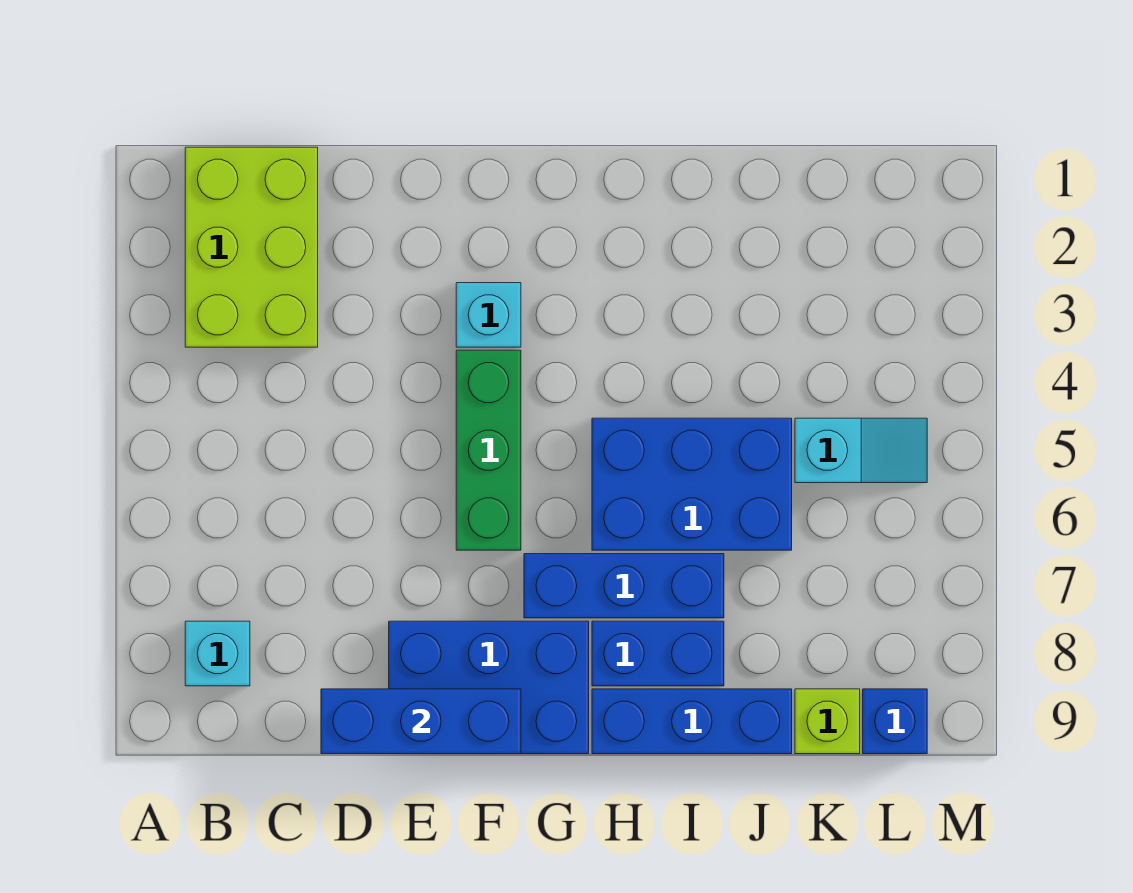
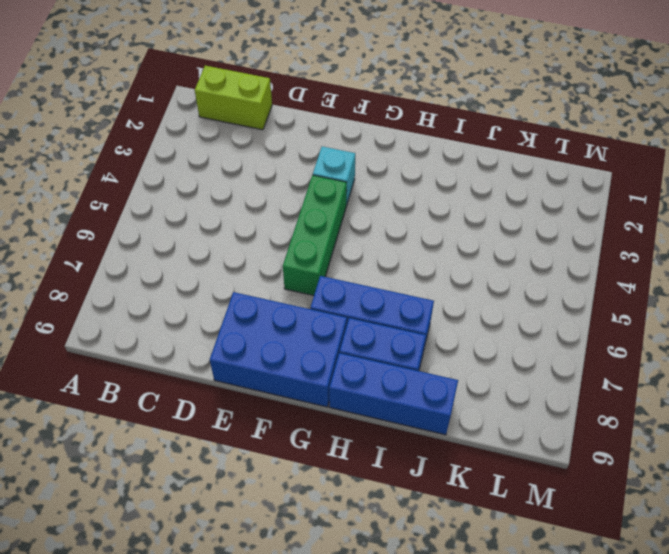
lime 1x2 brick [195,66,272,130] -> lime 2x3 brick [185,147,318,347]
none -> cyan 1x1 brick [185,621,250,686]
none -> blue 2x3 brick [592,418,792,550]
none -> cyan 1x2 slope [795,418,927,483]

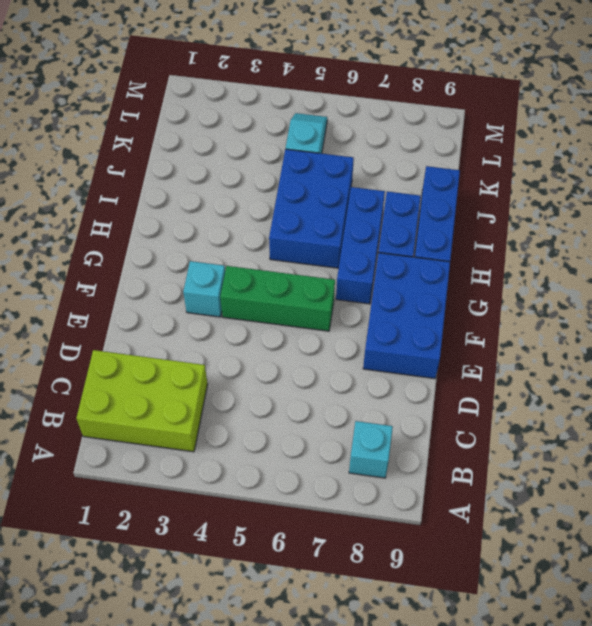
none -> lime 1x1 brick [795,689,860,754]
none -> blue 1x1 brick [863,689,927,754]
none -> blue 1x3 brick [321,689,521,754]

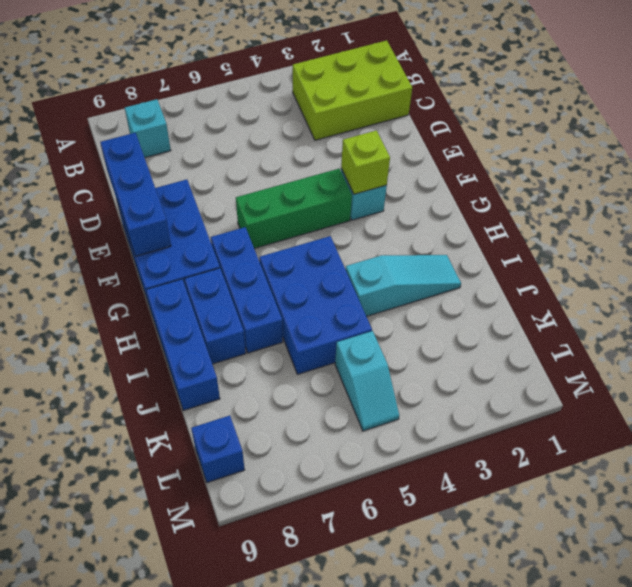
lime 1x1 brick [341,130,390,194] -> lime 1x1 brick moved to [795,689,860,754]
cyan 1x3 slope [346,255,461,316] -> none

